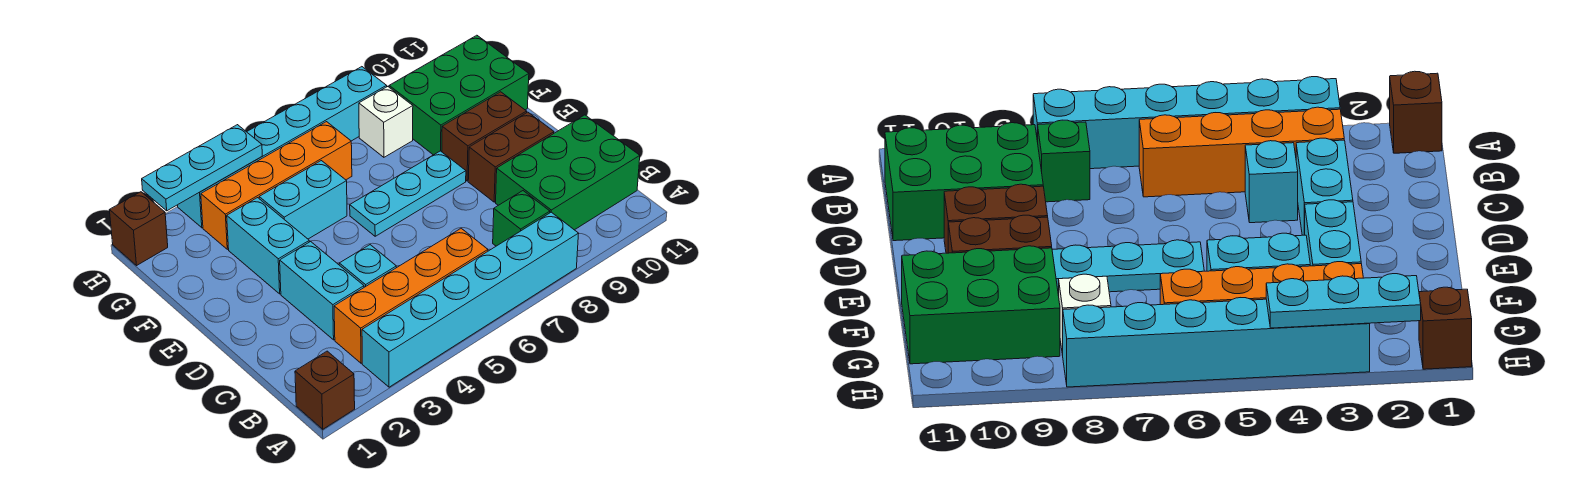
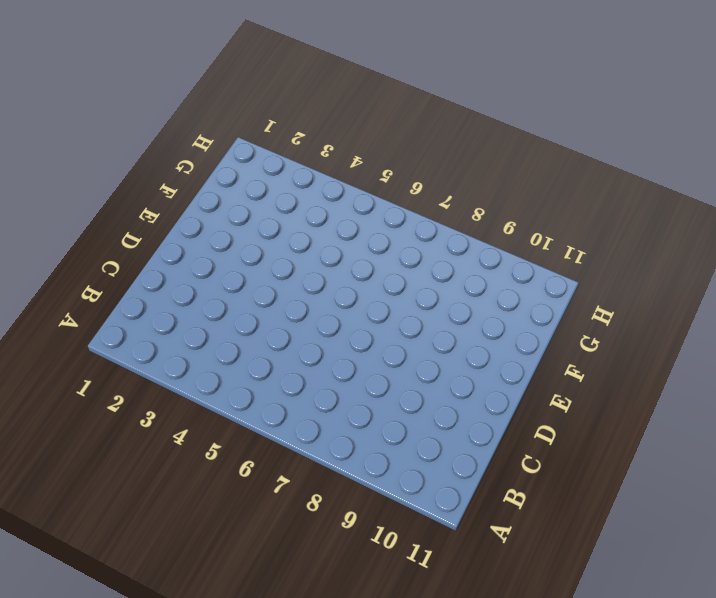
none -> brown 1x1 brick [295,351,355,429]
none -> cyan 1x6 brick [362,212,579,387]
none -> orange 1x4 brick [334,228,488,363]

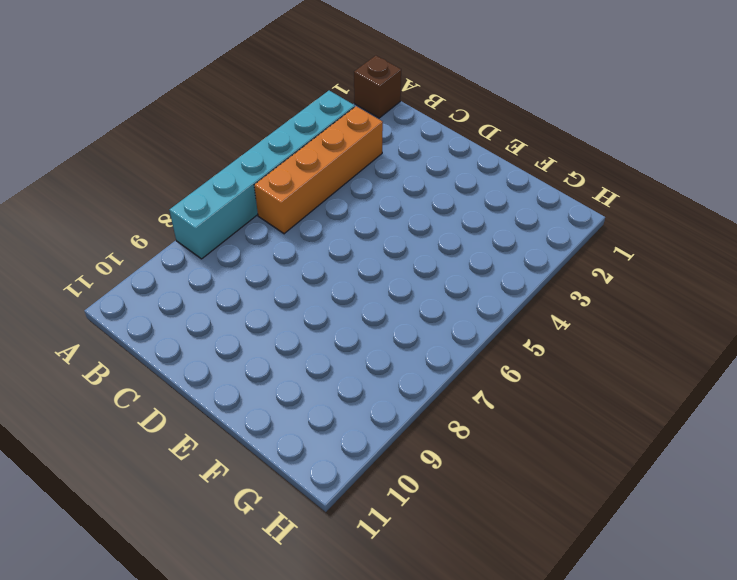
none -> green 1x1 brick [493,191,550,246]
none -> green 2x3 brick [496,115,640,230]
none -> cyan 1x2 brick [280,242,364,340]

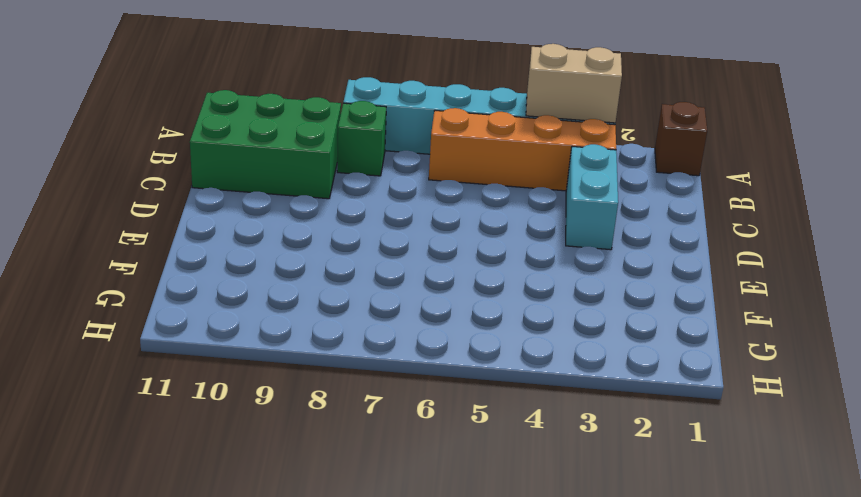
tan 1x2 brick [526,44,622,123] -> none
none -> cyan 1x1 brick [339,245,396,287]
none -> brown 1x2 brick [468,112,554,202]
none -> cyan 1x2 brick [227,198,309,294]

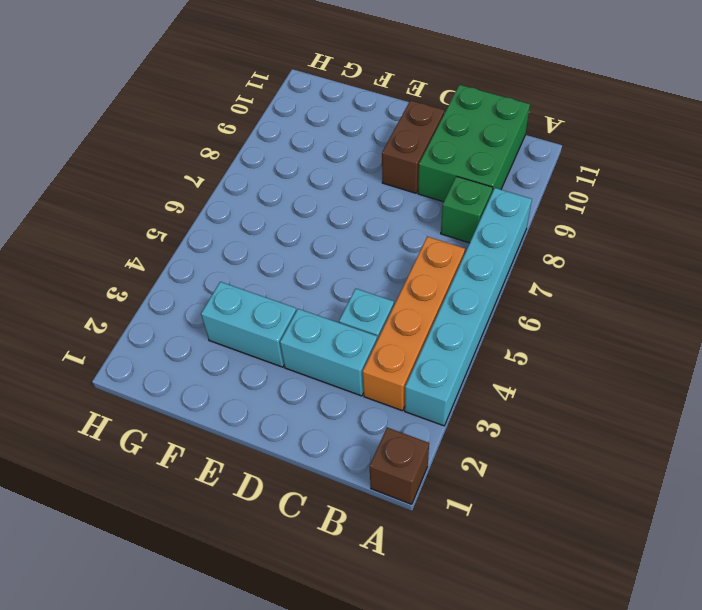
none -> cyan 1x3 plate [350,151,466,236]
none -> brown 1x2 brick [442,92,527,181]
none -> cyan 1x2 brick [259,161,347,239]

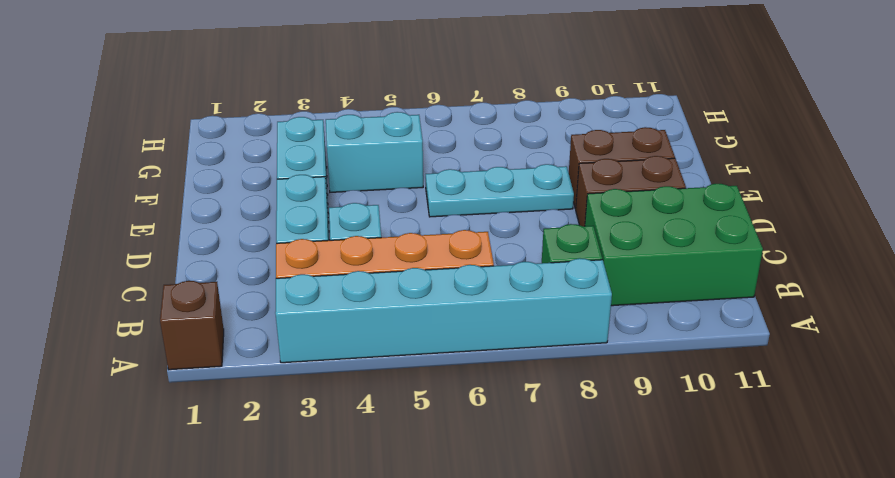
none -> green 2x3 brick [389,35,529,155]
none -> orange 1x4 brick [201,122,352,249]
none -> white 1x1 brick [359,86,413,157]

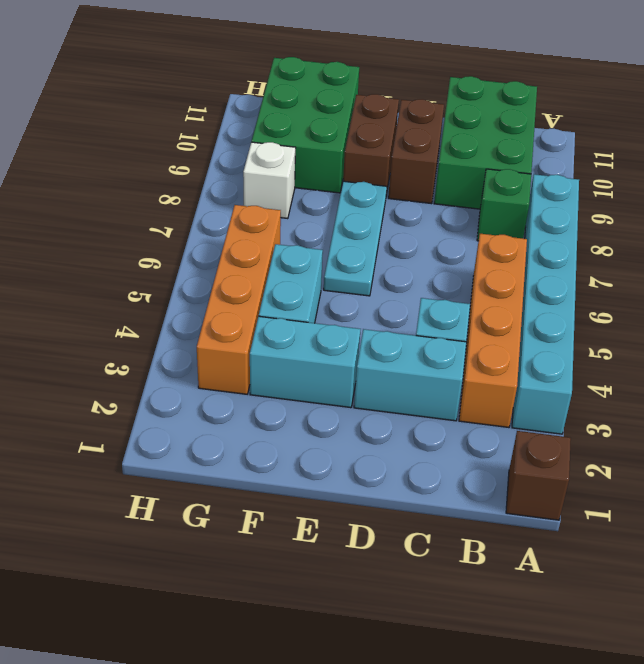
none -> brown 1x1 brick [110,192,168,265]
none -> cyan 1x6 brick [178,67,387,228]
none -> cyan 1x3 plate [142,125,262,211]

